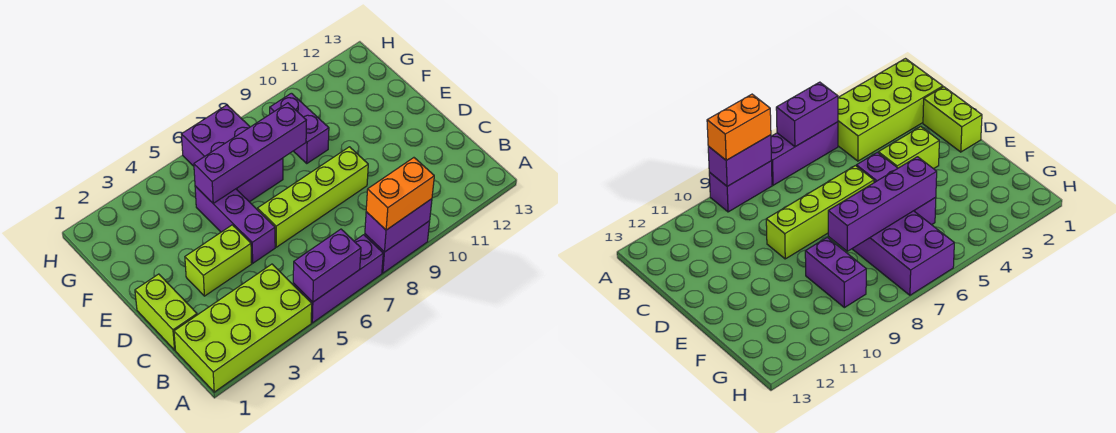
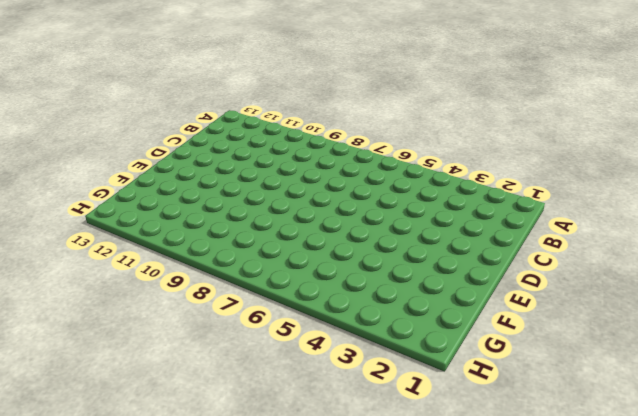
none -> lime 2x4 brick [174,264,312,392]
none -> purple 1x3 brick [293,235,383,323]
none -> purple 1x2 brick [365,221,430,273]

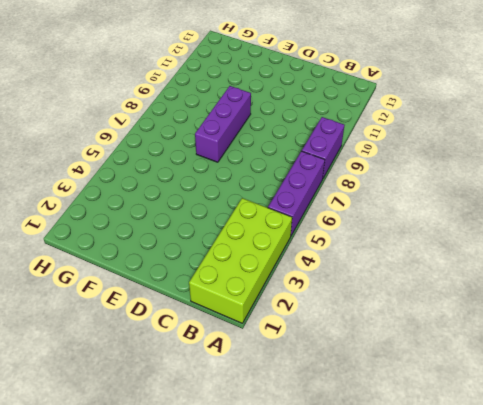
purple 1x3 brick [195,86,251,162] -> purple 1x3 brick turned to [195,186,275,263]
none -> lime 1x2 brick [135,274,197,350]
none -> lime 1x2 brick [185,225,252,296]
none -> lime 1x4 brick [258,147,368,247]

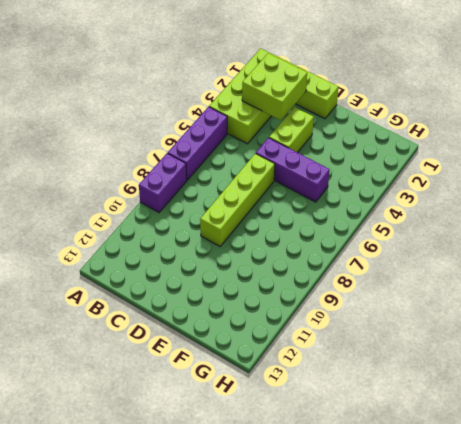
lime 2x2 brick [242,53,307,120] -> none
none -> purple 2x3 brick [181,105,283,202]
none -> purple 1x2 brick [270,93,329,163]
none -> purple 1x2 brick [293,229,361,302]

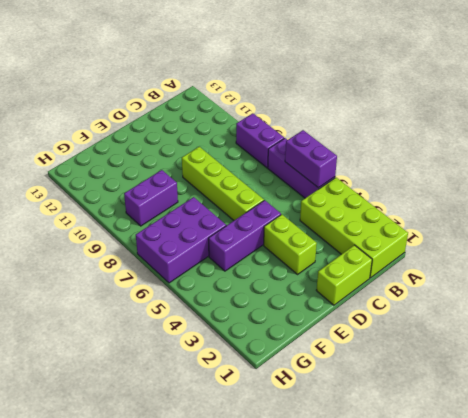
none -> purple 1x2 brick [365,199,432,252]
none -> purple 1x4 brick [194,103,306,204]
none -> orange 1x2 brick [366,158,434,230]

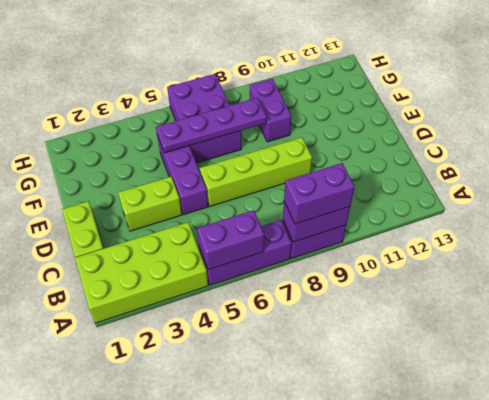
purple 1x2 brick [284,163,355,224] -> orange 1x2 brick [366,158,434,230]
purple 1x4 plate [156,98,267,153] -> purple 1x4 brick [194,103,306,204]

